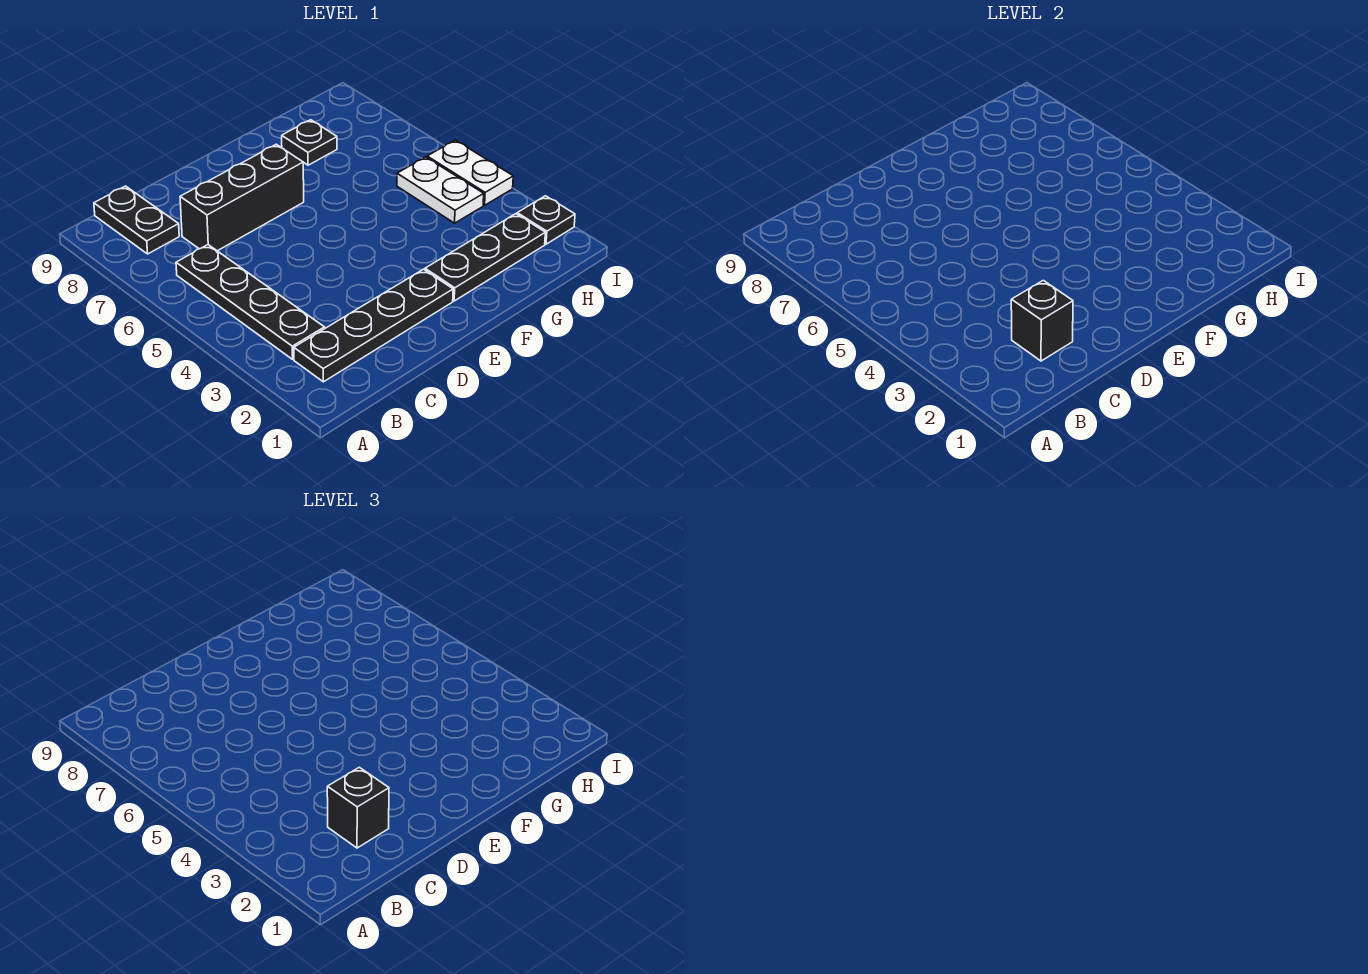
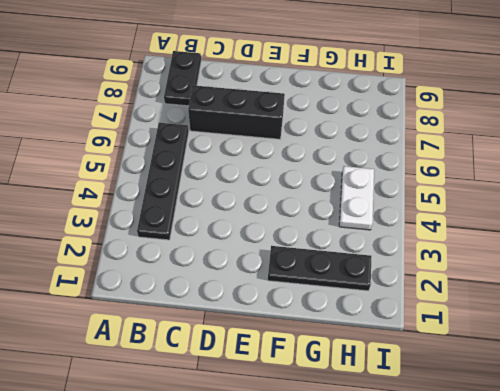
none -> black 1x4 plate [294,269,453,382]
none -> black 1x1 plate [282,120,337,165]

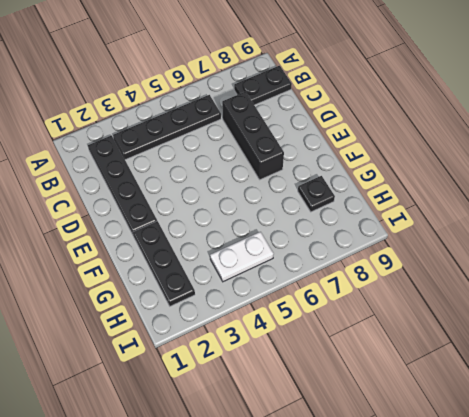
none -> black 1x1 plate [517,196,575,244]
none -> white 1x2 plate [427,140,513,205]

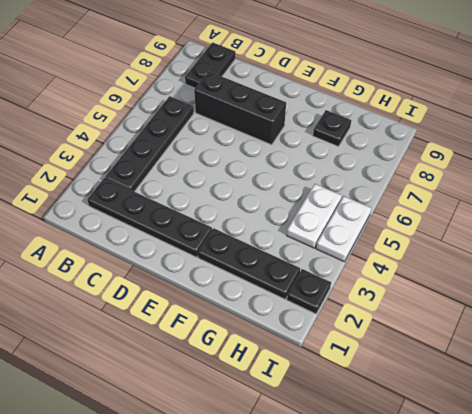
none -> black 1x1 brick [1011,280,1073,361]
none -> black 1x1 brick [327,767,389,848]

